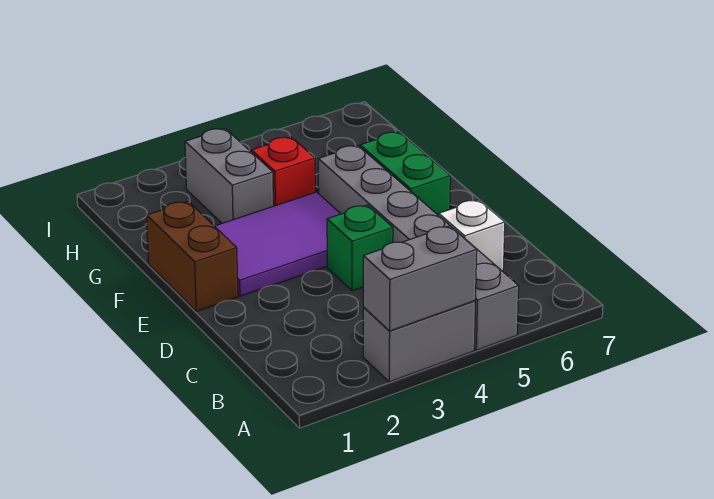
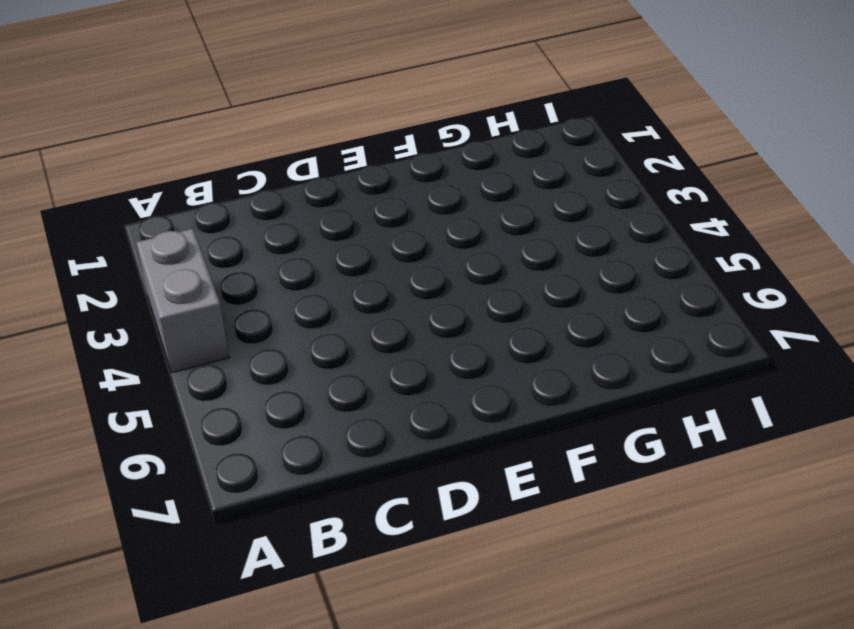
none -> grey 1x6 brick [318,146,519,350]
none -> white 1x1 brick [439,200,505,271]

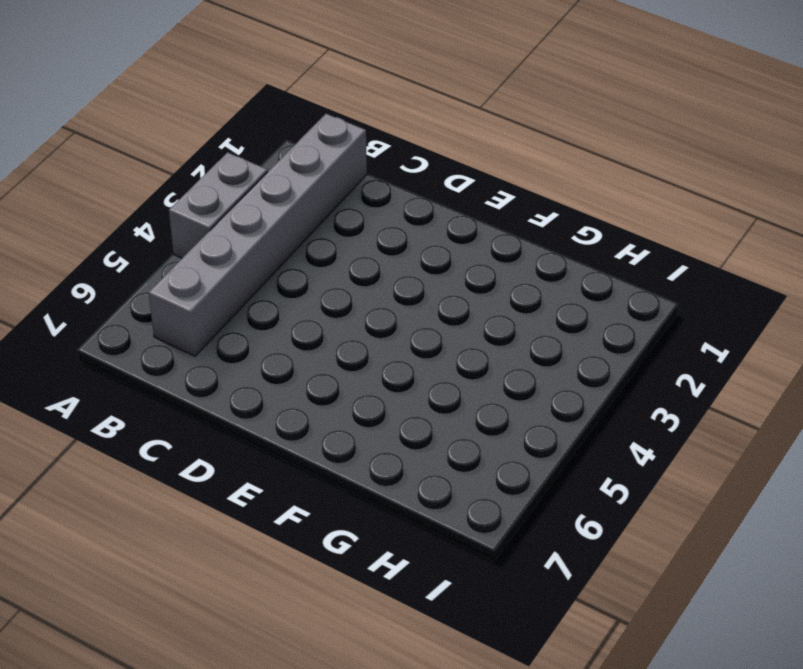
grey 1x6 brick [149,114,367,356] -> grey 1x6 brick turned to [318,146,519,350]
none -> white 1x1 brick [439,200,505,271]
none -> green 1x1 brick [327,205,393,291]

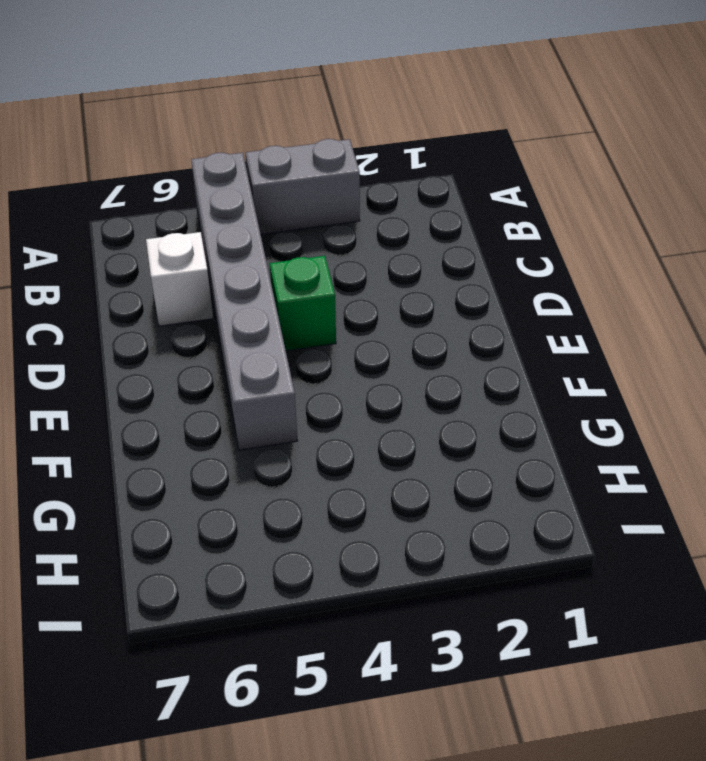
none -> brown 1x2 brick [147,202,238,311]
none -> purple 2x3 tile [215,192,340,296]

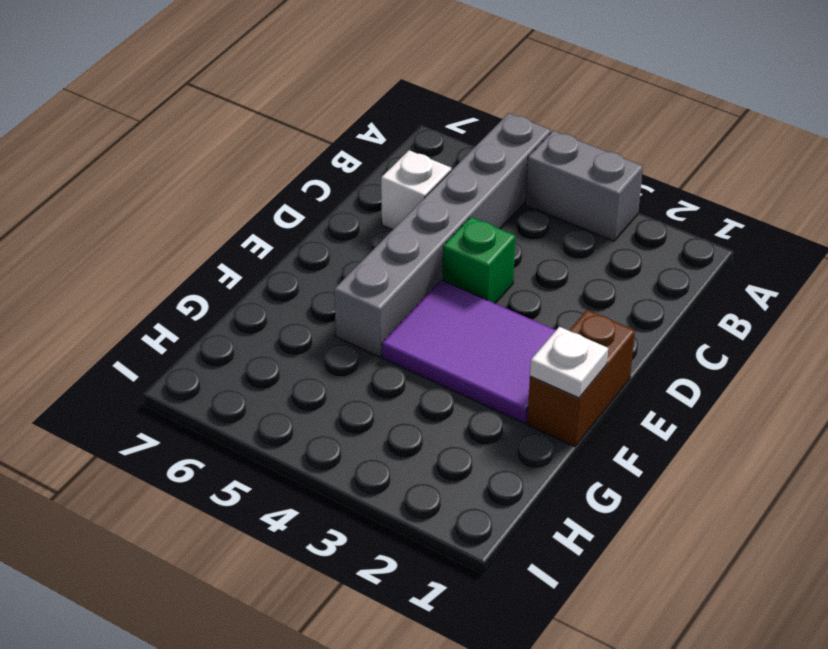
white 1x1 plate [530,327,608,398] -> none
none -> green 1x2 brick [360,132,450,216]
none -> grey 1x2 brick [185,129,273,223]

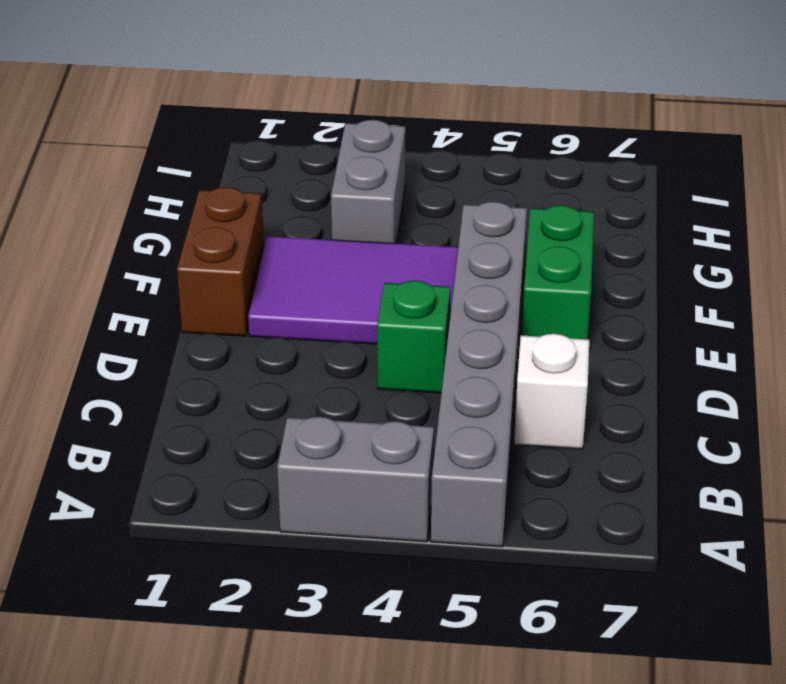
none -> red 1x1 brick [251,137,315,206]
none -> grey 1x2 brick [363,226,477,331]

